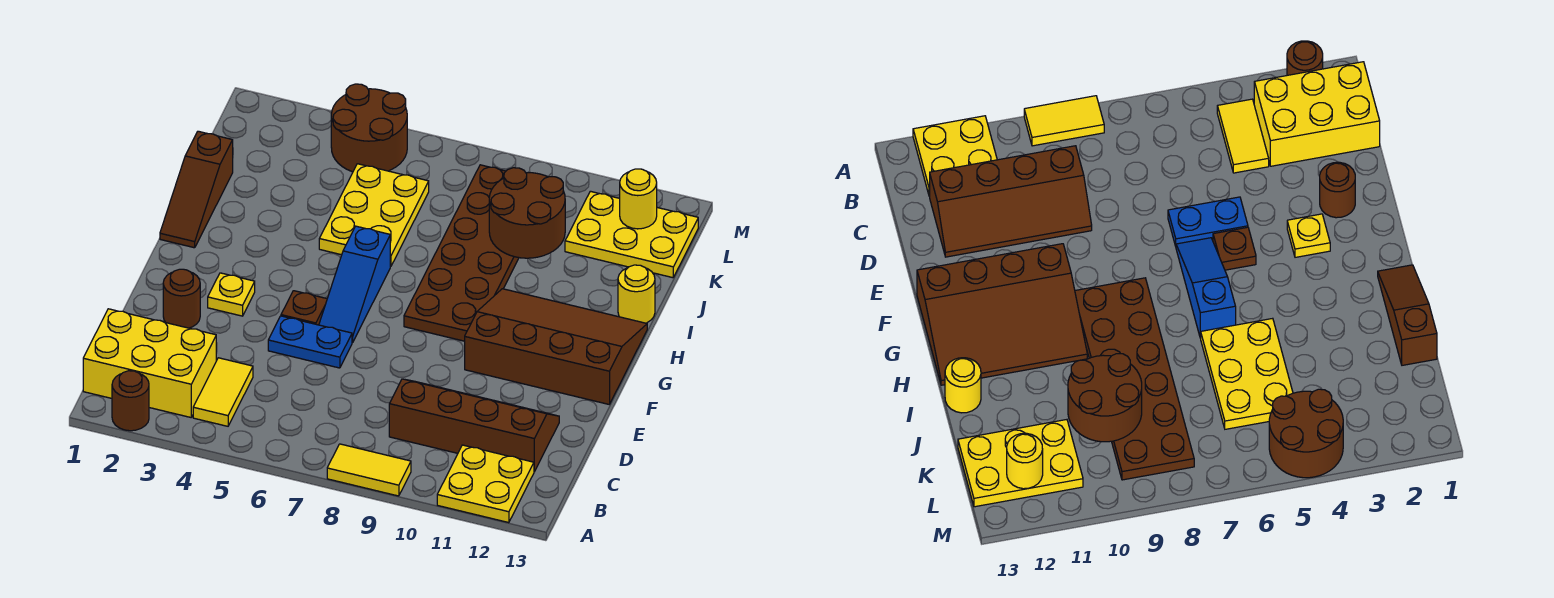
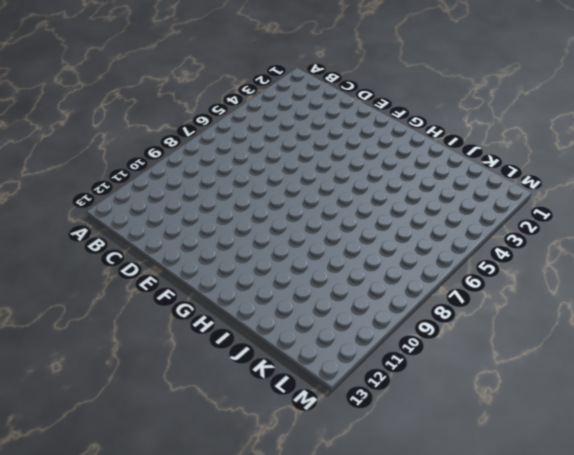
none -> brown 1x1 round brick [112,371,149,431]
none -> yellow 1x2 tile [327,444,411,496]
none -> yellow 2x2 plate [437,445,534,523]

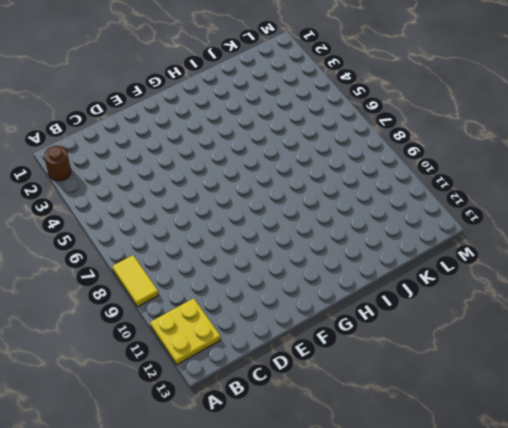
none -> yellow 2x3 brick [83,309,216,417]
none -> yellow 1x2 tile [193,358,253,426]
none -> brown 2x4 slope [389,379,559,472]

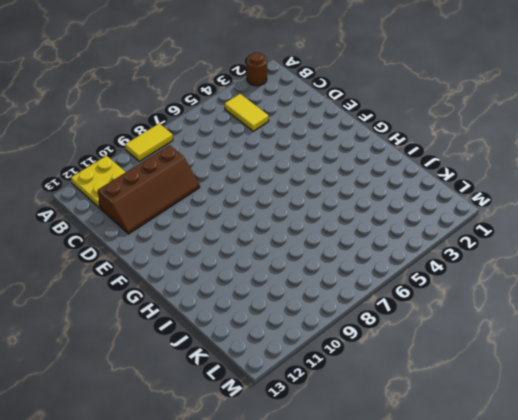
none -> yellow 2x3 brick [83,309,216,417]
none -> brown 1x1 round brick [163,269,200,328]
none -> blue 1x2 plate [268,316,352,368]

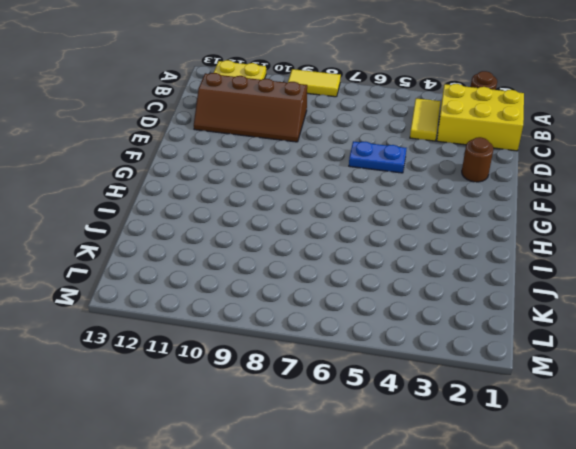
none -> yellow 1x1 plate [208,273,255,316]
none -> brown 1x1 plate [281,291,327,325]
none -> blue 1x3 slope [319,226,390,343]

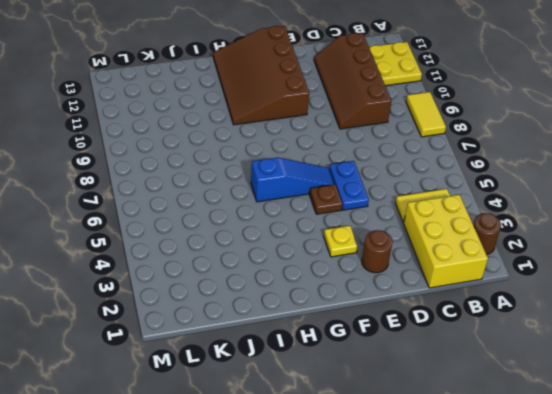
none -> brown 2x6 plate [404,165,519,341]
none -> brown 1x3 slope [160,131,233,248]
none -> yellow 2x3 plate [319,164,429,267]

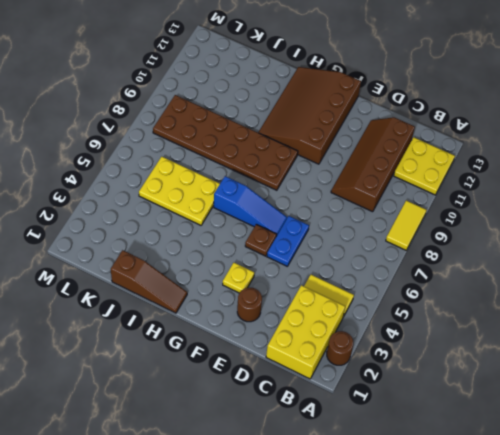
none -> yellow 1x1 round brick [618,265,655,323]
none -> yellow 2x3 plate [565,191,698,278]
none -> brown 2x2 round brick [331,84,407,172]

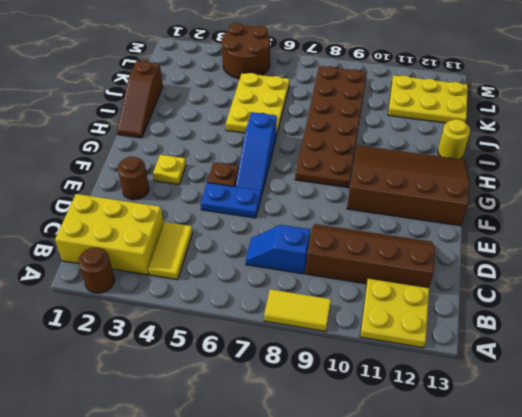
blue 1x2 slope [246,225,310,274] -> none
none -> brown 2x2 round brick [489,168,565,258]
none -> yellow 1x1 round brick [620,169,657,229]

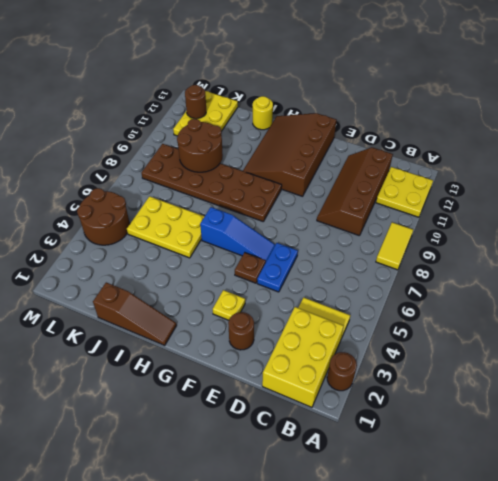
brown 1x1 round brick [185,85,206,119] -> yellow 1x1 round brick [620,169,657,229]

